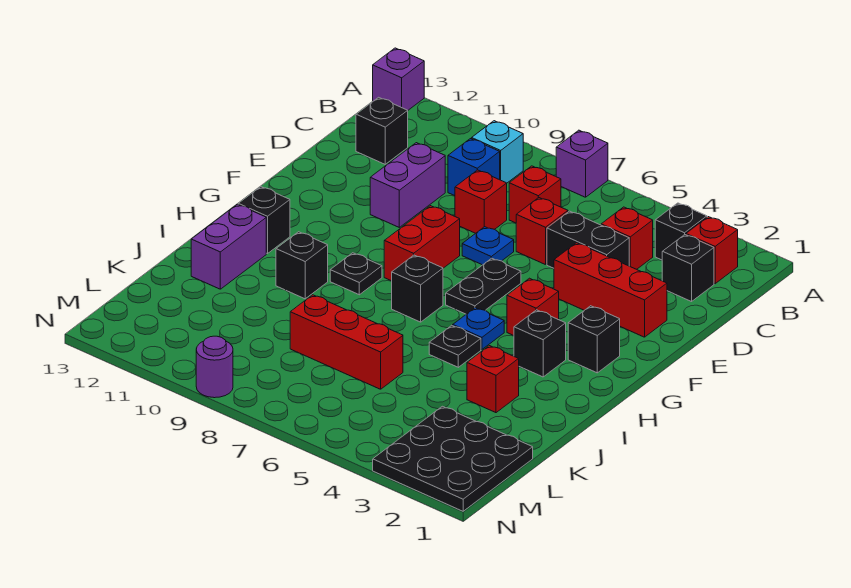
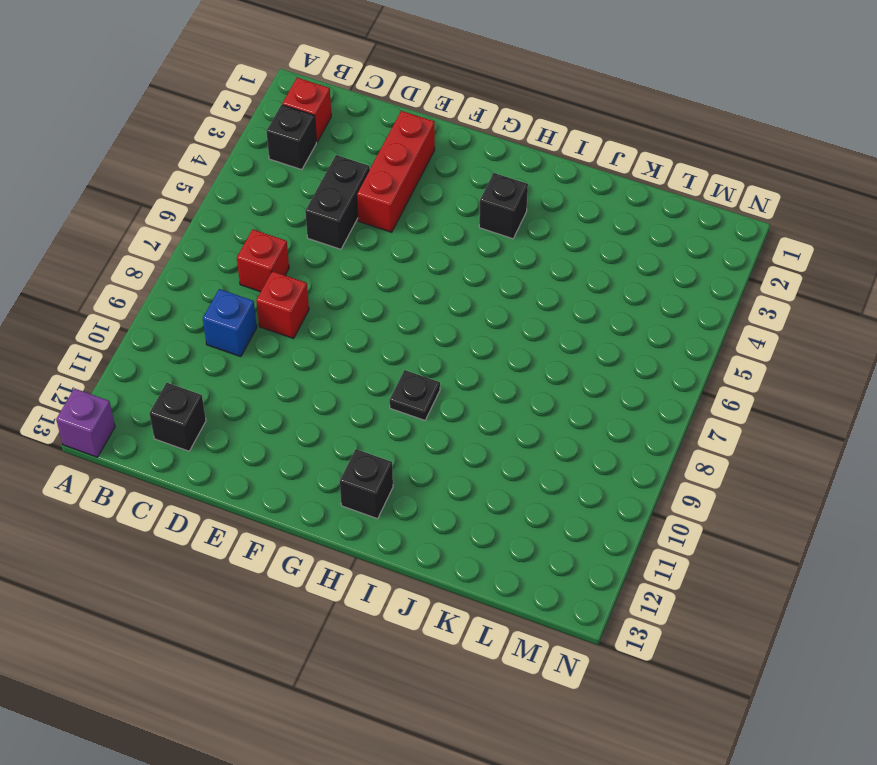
none -> purple 1x1 brick [556,130,608,197]
none -> cyan 1x1 brick [472,121,523,183]
none -> black 1x1 brick [662,235,714,302]
none -> red 1x1 brick [601,207,653,269]

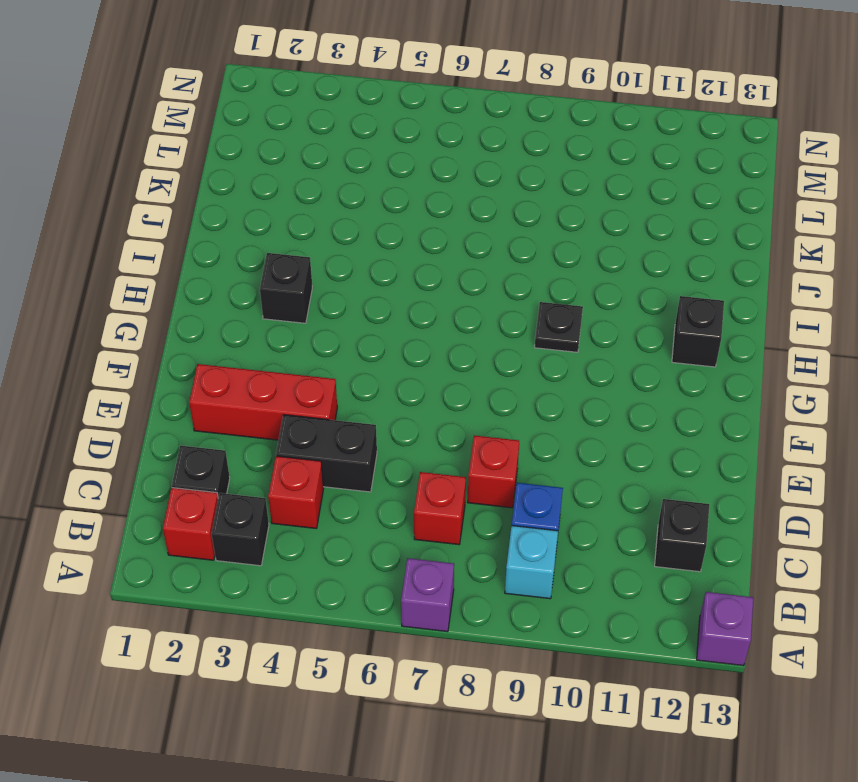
none -> red 1x1 brick [516,198,568,265]
none -> purple 1x2 brick [370,143,445,227]
none -> blue 1x1 plate [462,227,514,265]
none -> black 1x2 plate [446,258,521,314]

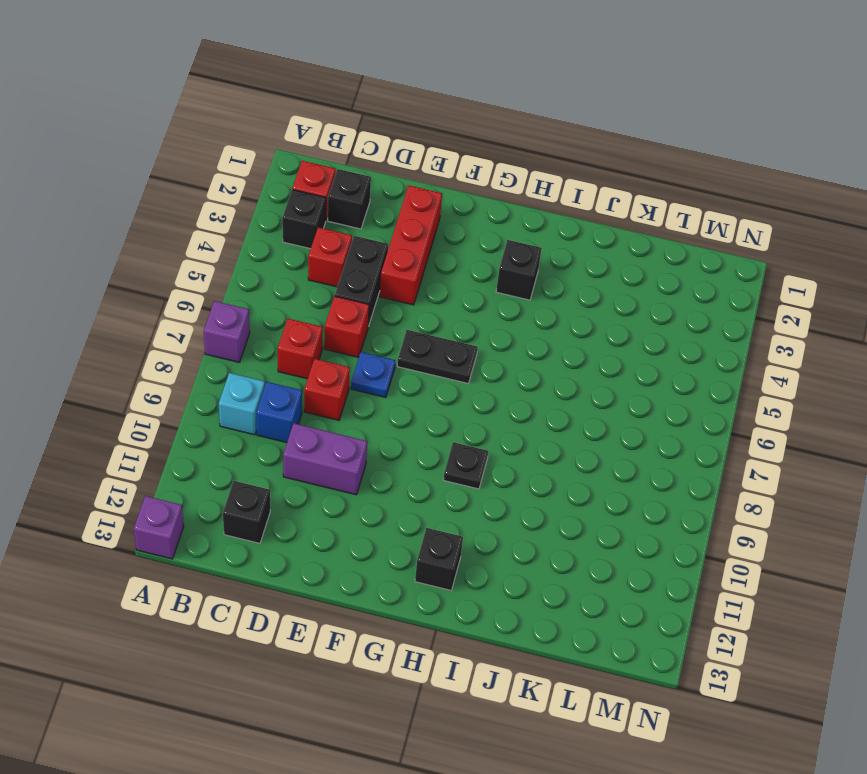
none -> red 1x2 brick [384,206,460,281]
none -> black 1x1 brick [568,306,620,373]
none -> red 1x1 brick [507,278,559,335]
none -> blue 1x1 plate [453,308,504,350]

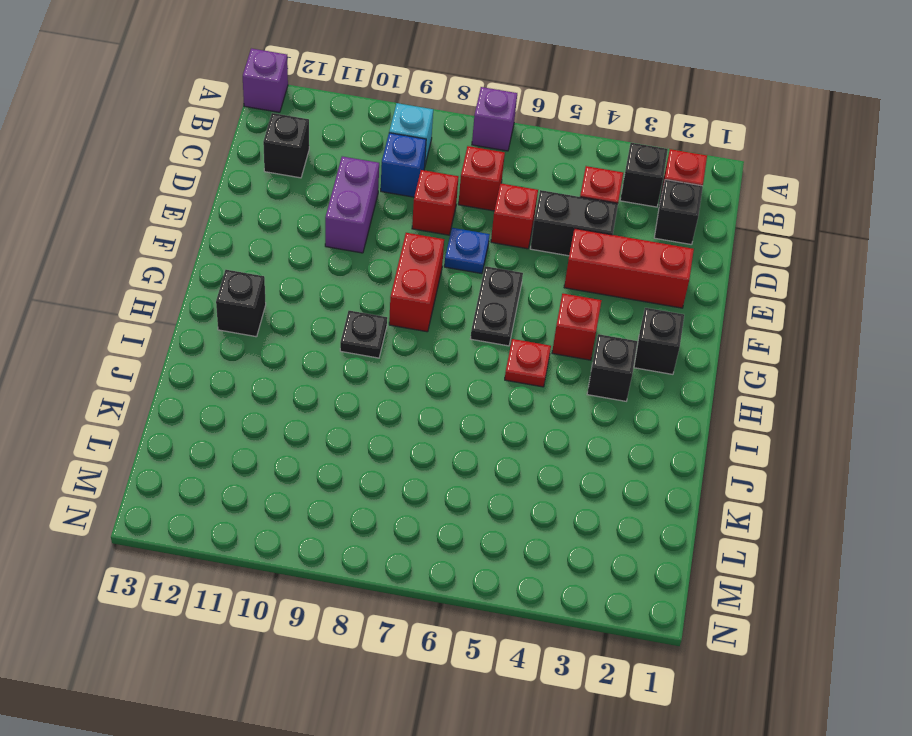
red 1x1 plate [505,339,551,387] -> blue 1x1 plate [453,308,504,350]
none -> black 1x1 brick [392,255,443,322]
none -> black 1x1 plate [429,325,481,367]
none -> black 1x1 brick [276,232,328,299]
none -> purple 1x2 brick [191,204,266,289]

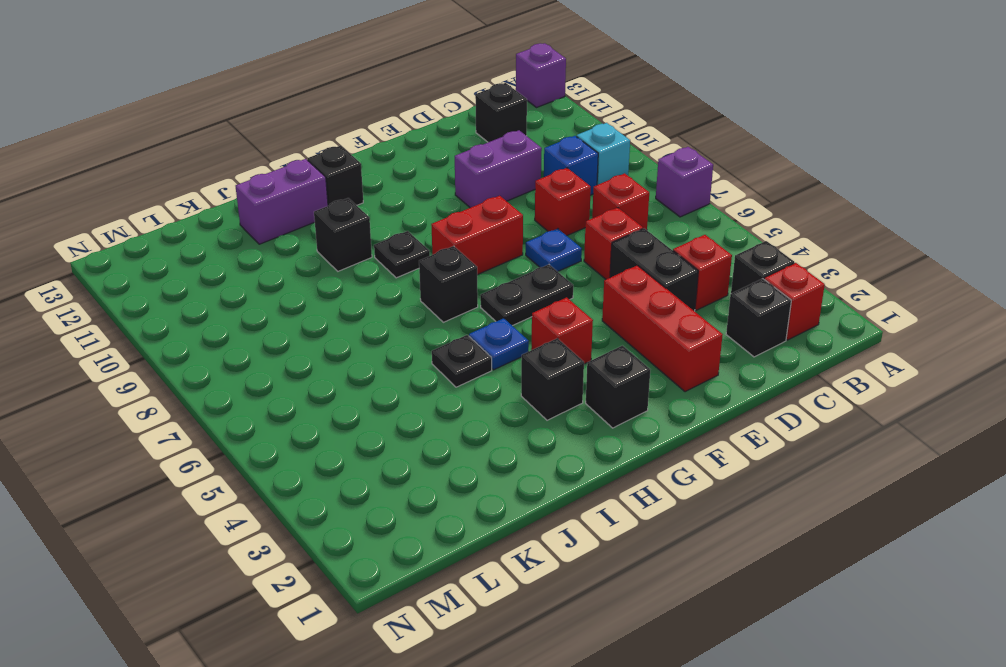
none -> red 1x1 brick [467,346,519,413]
none -> red 1x3 brick [290,295,403,389]
none -> black 3x3 plate [373,406,533,511]
none -> purple 1x1 round brick [196,336,233,398]

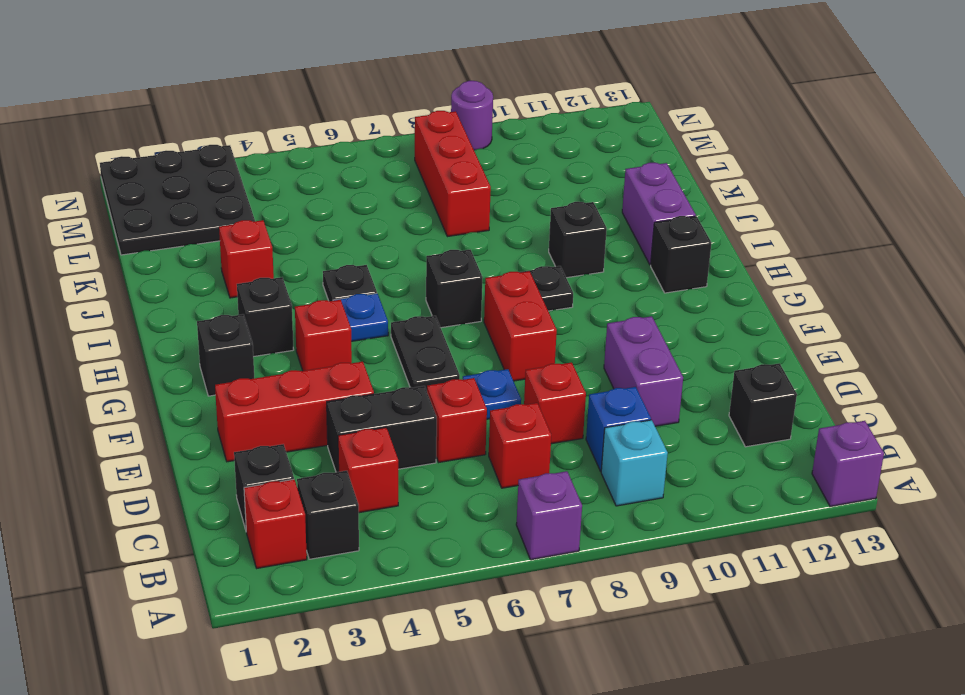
red 1x3 brick [415,111,491,237] -> red 1x3 brick turned to [290,295,403,389]

